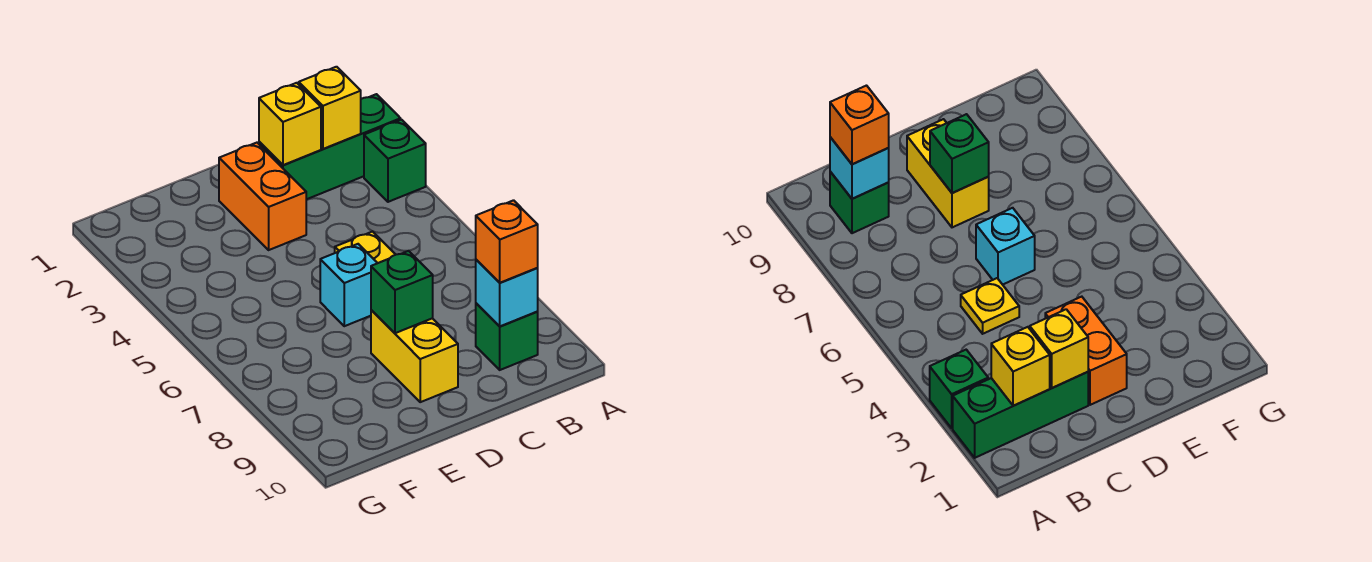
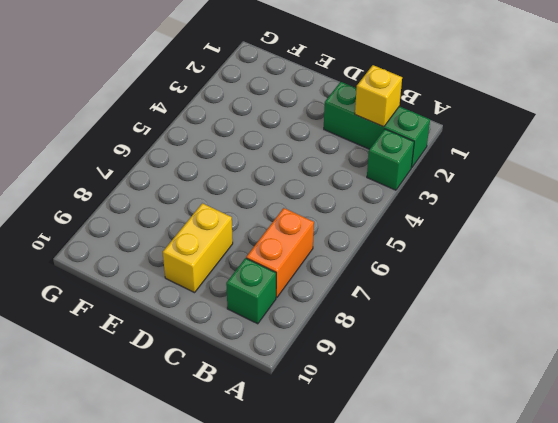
orange 1x2 brick [246,208,314,297] -> orange 1x2 brick moved to [219,143,306,250]
none -> yellow 1x1 plate [335,231,396,263]
none -> cyan 1x1 brick [320,244,377,326]
none -> cyan 1x1 brick [476,260,538,326]

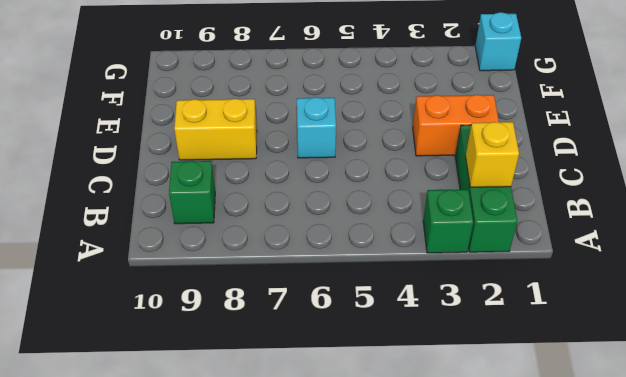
cyan 1x1 brick [475,12,521,71] -> cyan 1x1 brick moved to [476,260,538,326]
none -> yellow 1x1 plate [335,231,396,263]
none -> yellow 1x1 brick [259,83,321,165]
none -> green 1x1 brick [371,251,433,333]

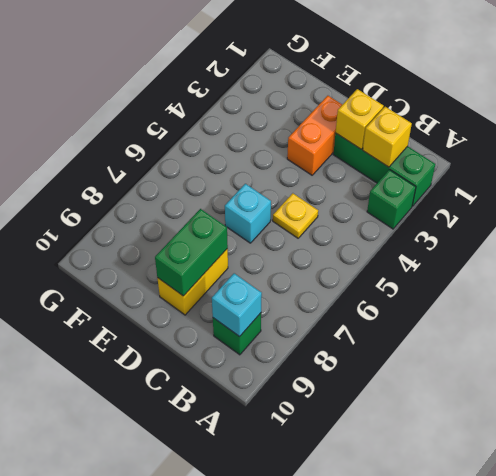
green 1x2 brick [155,209,228,296] -> green 1x1 brick [371,251,433,333]
none -> orange 1x1 brick [476,200,538,283]

